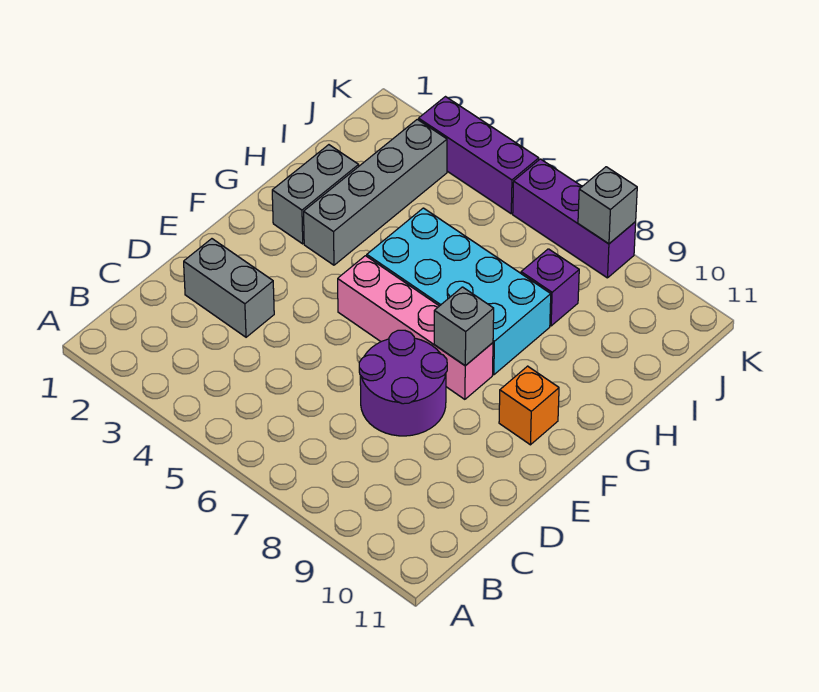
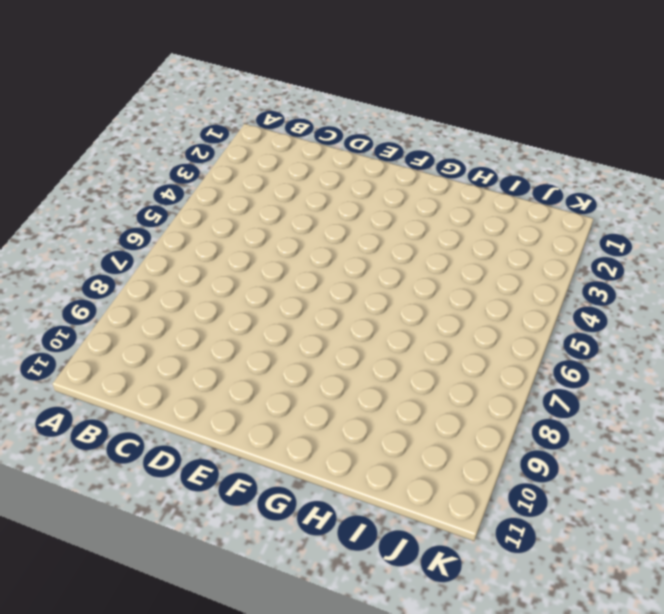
none -> grey 1x2 brick [184,239,274,337]
none -> purple 2x2 round brick [359,330,447,436]
none -> pink 1x4 brick [338,256,493,399]

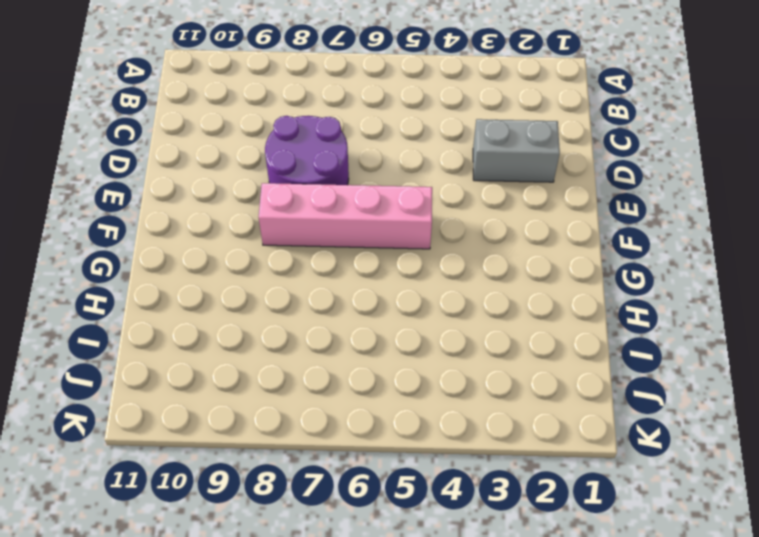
none -> orange 1x1 brick [499,366,559,445]
none -> grey 1x2 brick [272,145,359,244]
none -> grey 1x4 brick [304,119,447,265]

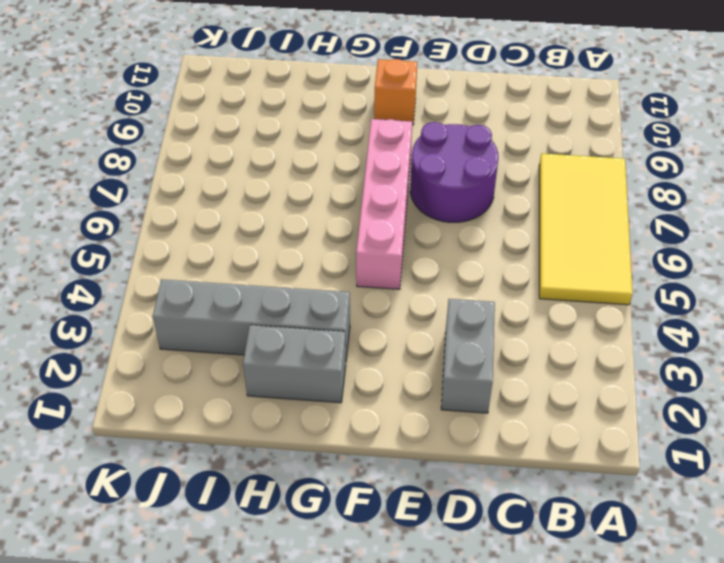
yellow 2x4 tile [539,154,633,305] -> none
none -> cyan 2x4 brick [367,208,551,375]
none -> purple 1x1 brick [521,249,579,326]
none -> purple 1x3 brick [419,97,539,214]

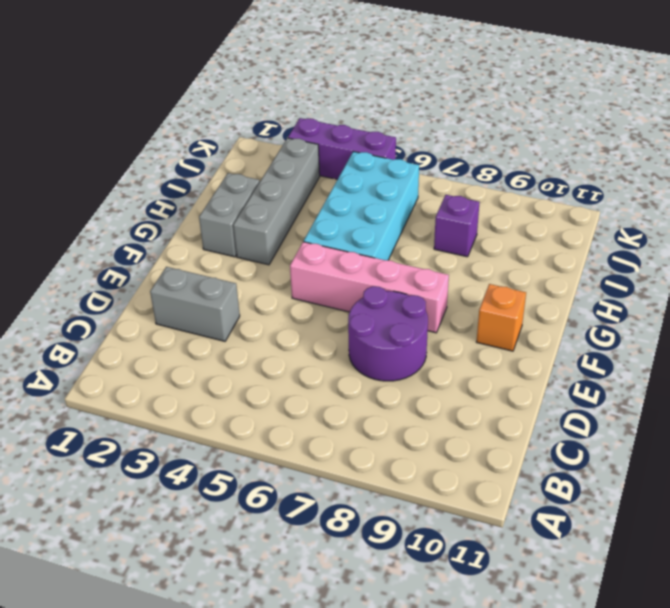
cyan 2x4 brick [303,152,419,260] -> cyan 2x4 brick turned to [367,208,551,375]
none -> purple 1x3 brick [513,159,636,278]
none -> grey 1x1 brick [434,287,494,366]
none -> grey 1x1 brick [578,167,637,244]

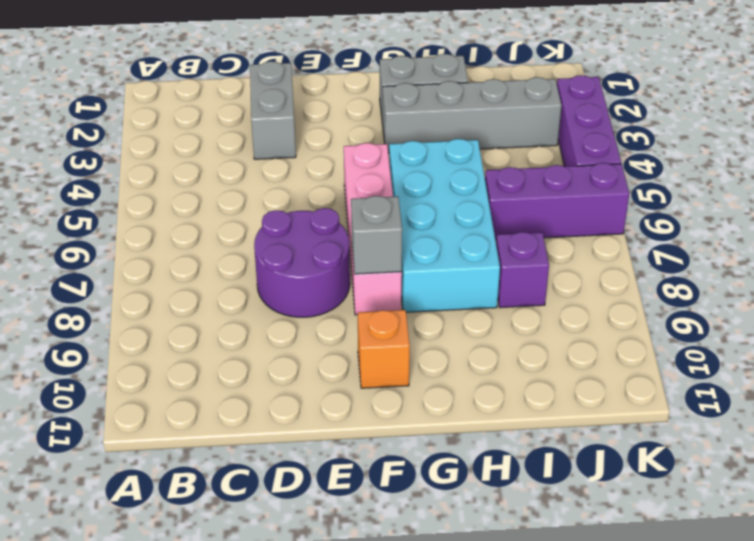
purple 1x3 brick [485,163,629,240] -> purple 1x3 brick turned to [513,159,636,278]
none -> grey 1x1 brick [578,167,637,244]

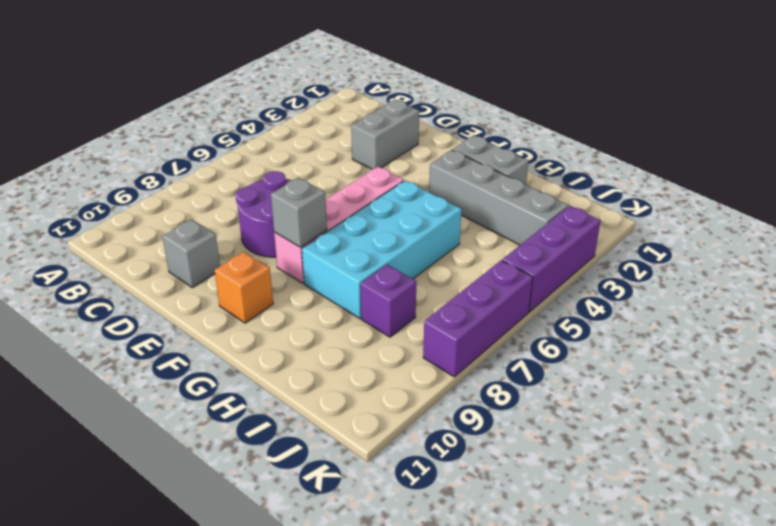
grey 1x1 brick [162,219,220,288] -> grey 1x1 brick moved to [578,167,637,244]

